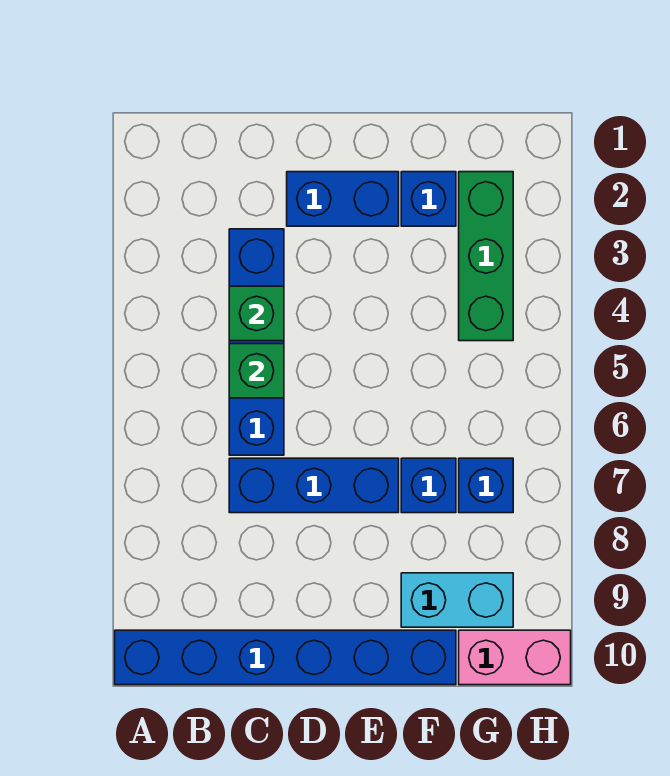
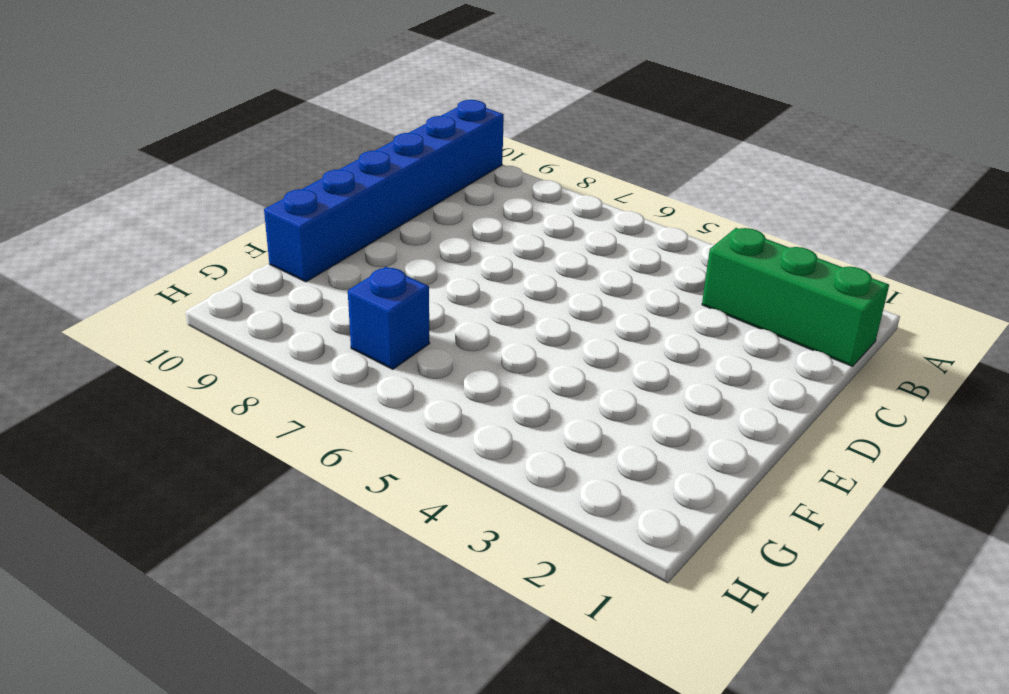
green 1x3 brick [702,228,889,366] -> green 1x3 brick moved to [459,172,513,341]
none -> blue 1x4 brick [229,229,284,455]
none -> blue 1x3 brick [229,458,399,513]
none -> blue 1x2 brick [287,172,399,226]

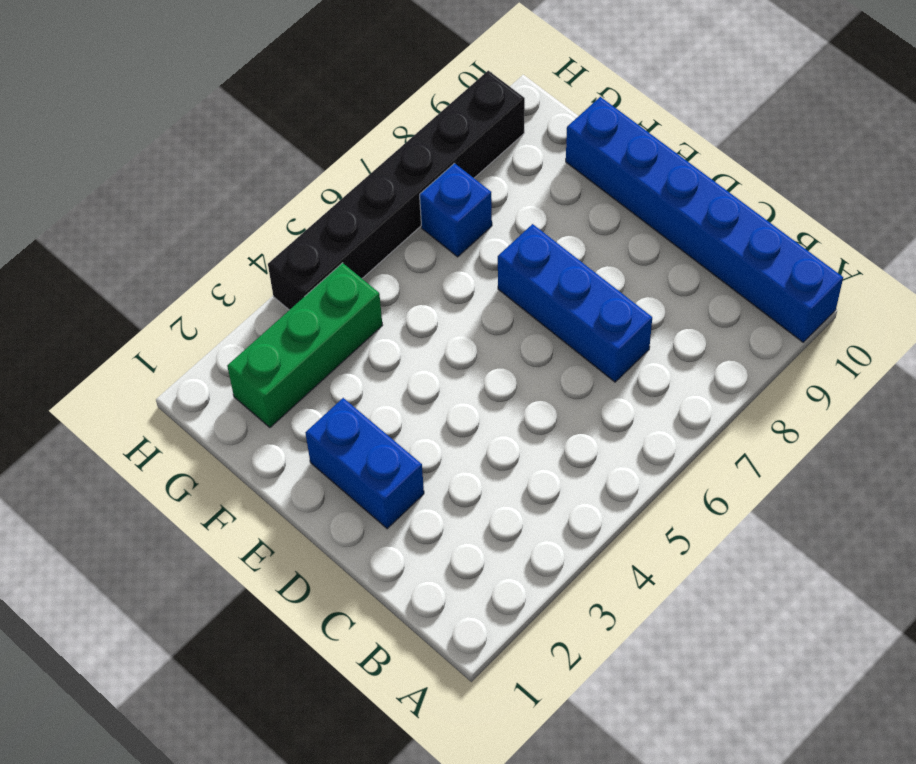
black 1x6 brick [268,71,525,310] -> none
none -> blue 1x4 brick [229,229,284,455]
none -> blue 1x1 brick [401,172,456,226]
none -> blue 1x1 brick [401,458,456,513]

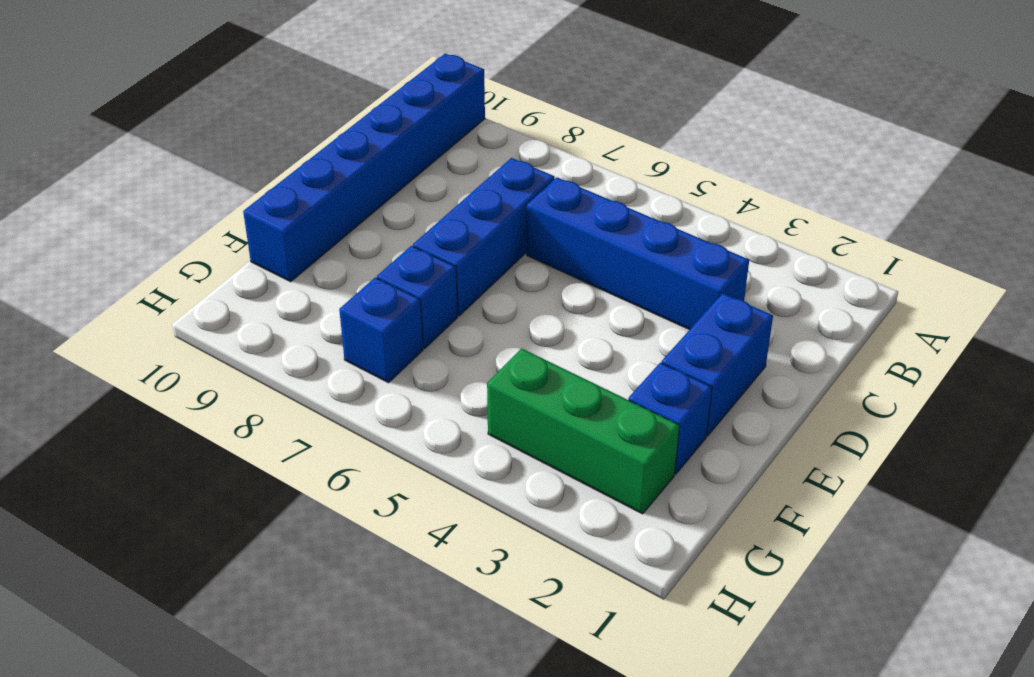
none -> cyan 1x2 brick [401,573,513,627]
none -> pink 1x2 brick [459,630,571,685]
none -> green 1x1 brick [229,286,284,341]

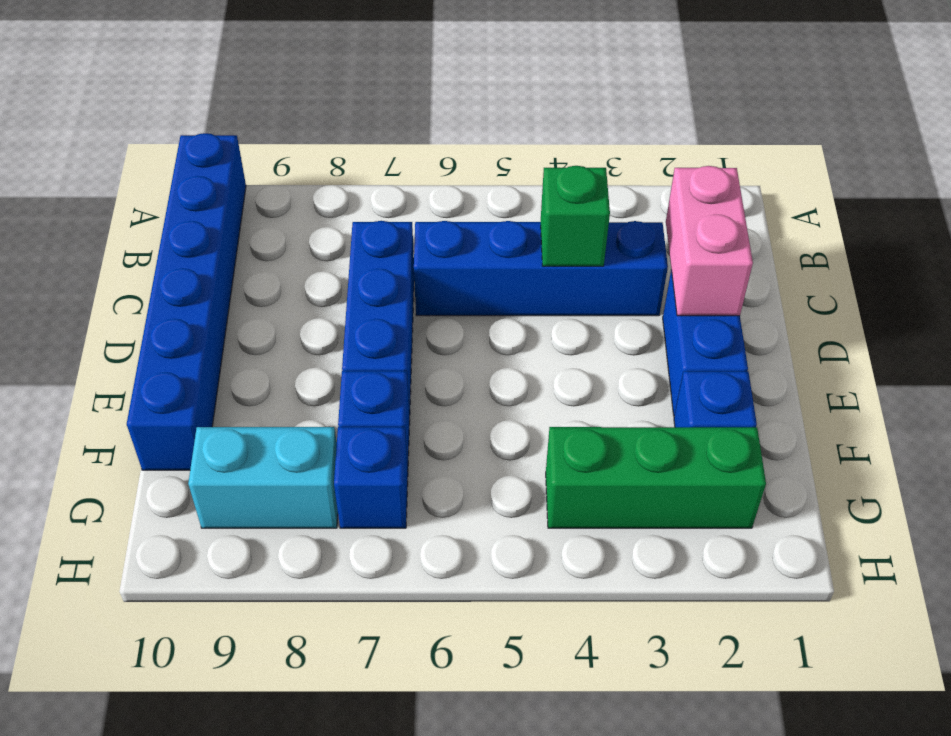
pink 1x2 brick [666,166,753,316] -> pink 1x2 brick moved to [459,630,571,685]
cyan 1x2 brick [188,427,338,528] -> cyan 1x2 brick turned to [401,573,513,627]
none -> green 1x1 brick [229,344,284,398]

